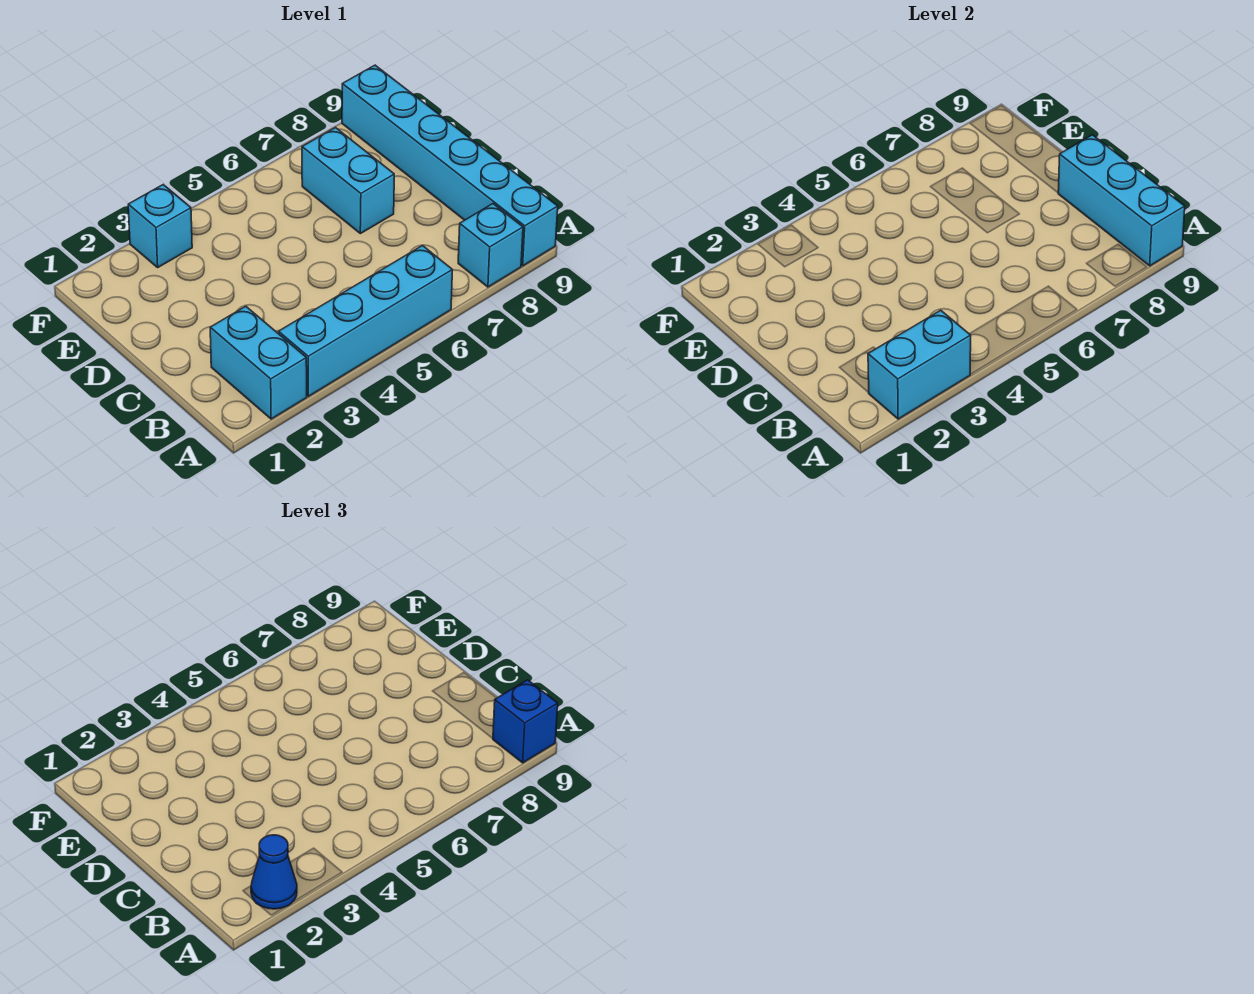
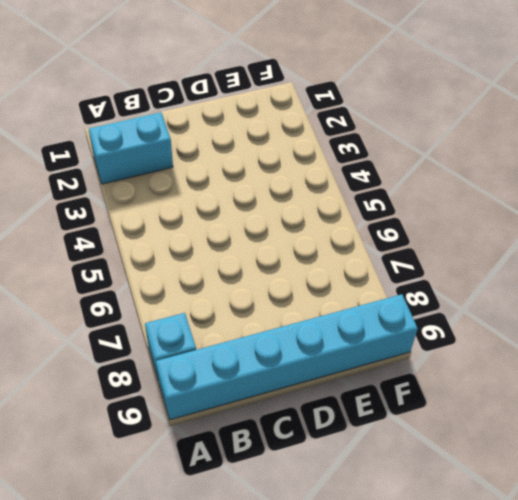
none -> cyan 1x4 brick [279,245,452,396]
none -> cyan 1x2 brick [302,128,394,234]

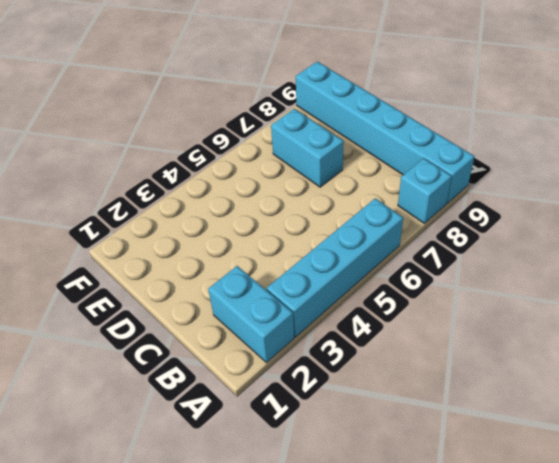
none -> cyan 1x1 brick [128,185,192,267]
none -> cyan 1x2 brick [868,310,971,419]

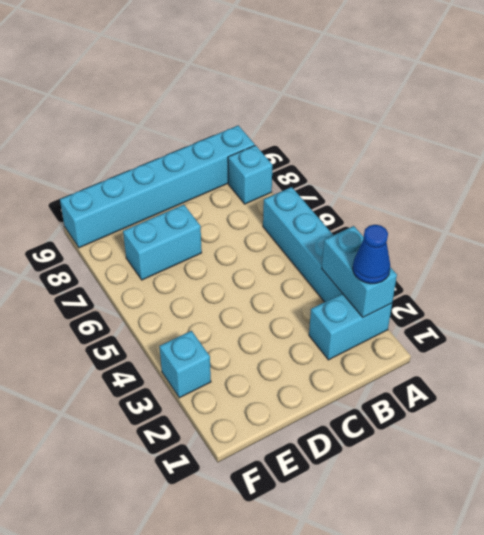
none -> cyan 1x3 brick [1058,135,1185,266]
none -> blue 1x1 brick [493,680,558,763]

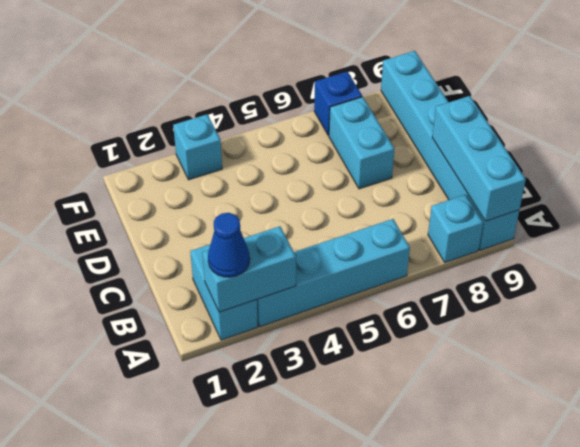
blue 1x1 brick [314,71,362,136] -> blue 1x1 brick moved to [493,680,558,763]

